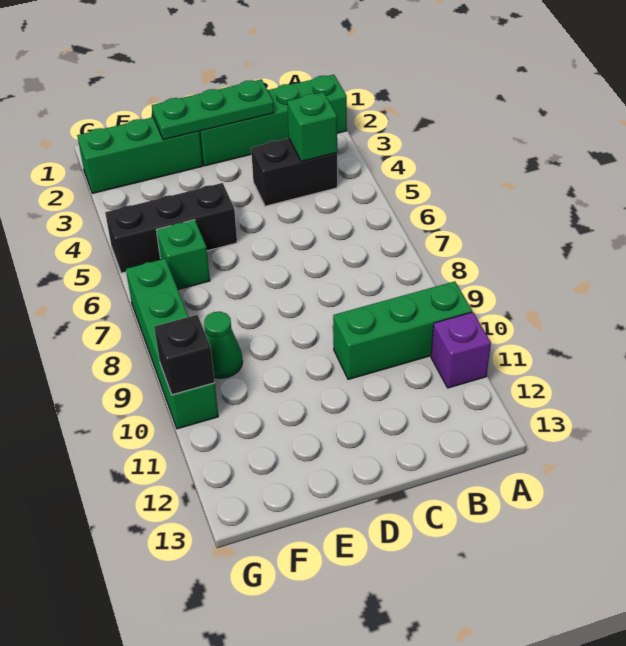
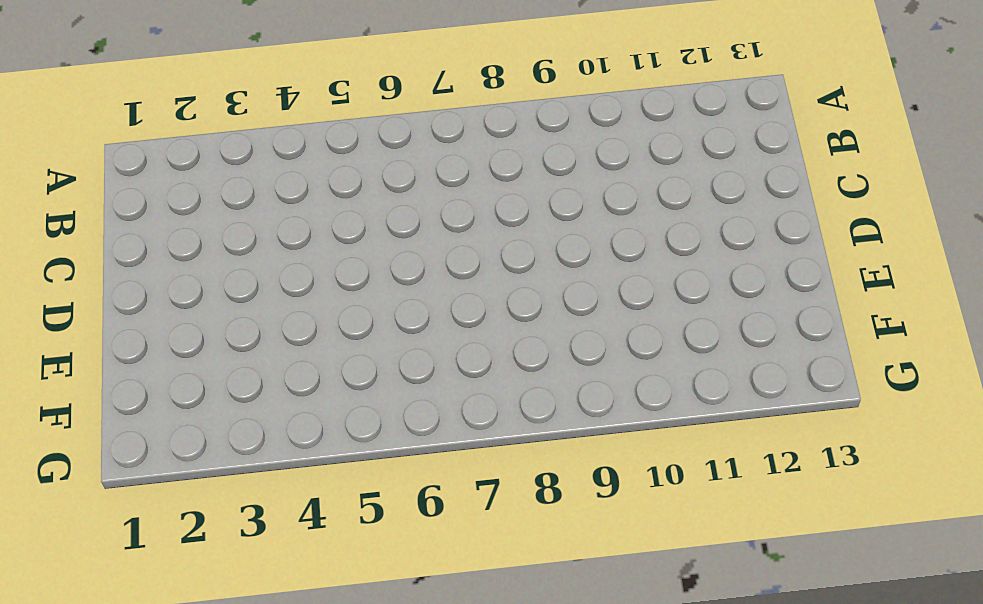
none -> green 1x4 brick [199,75,347,166]
none -> green 1x3 brick [333,281,472,379]
none -> purple 1x1 brick [431,312,491,388]

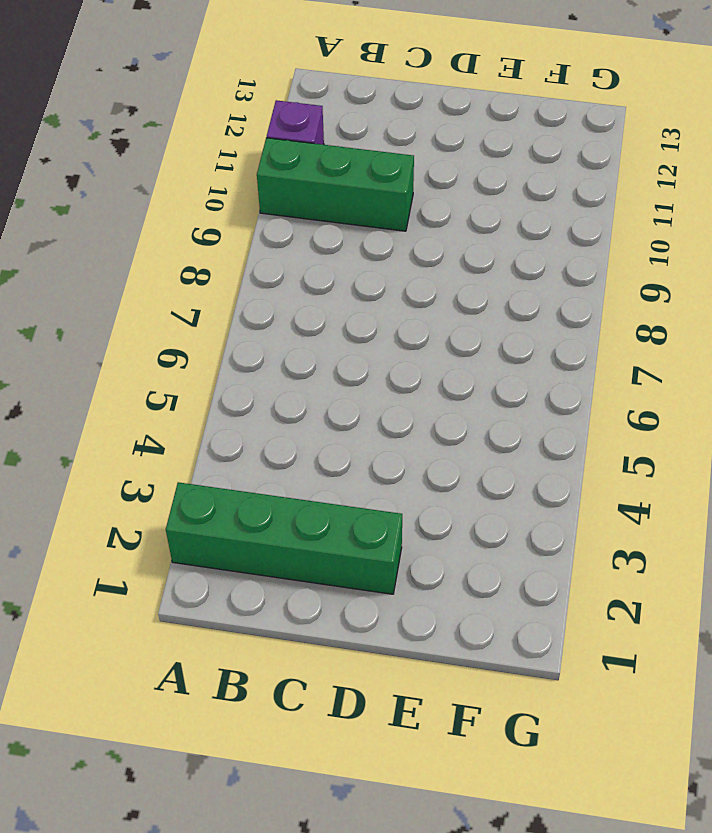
none -> black 1x2 brick [251,138,337,206]
none -> green 1x3 brick [77,117,203,193]
none -> black 1x3 brick [105,183,237,273]

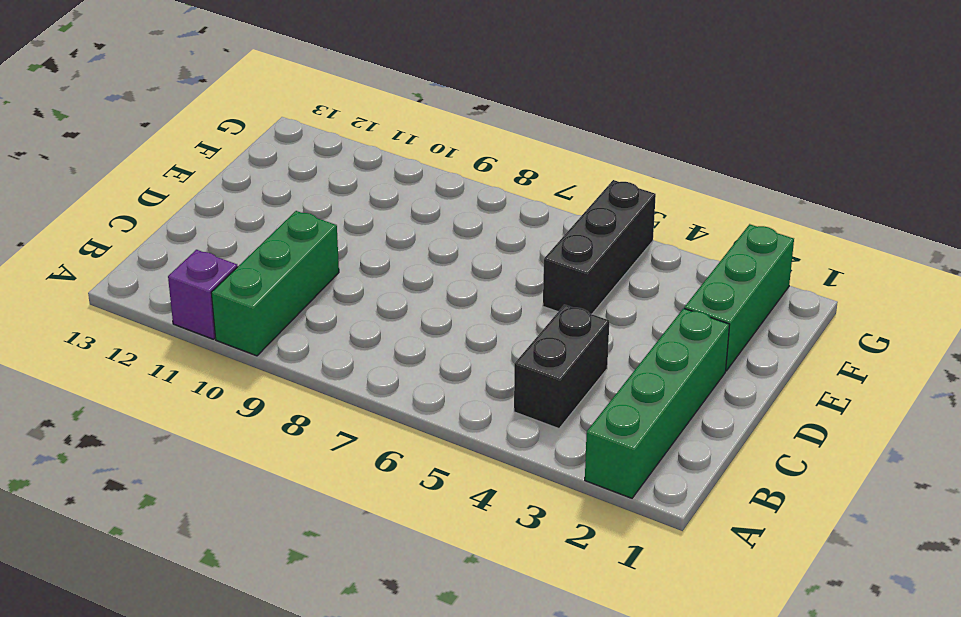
none -> green 1x1 brick [157,220,210,289]
none -> green 1x1 cone [204,312,243,378]
none -> green 1x4 brick [126,259,218,429]

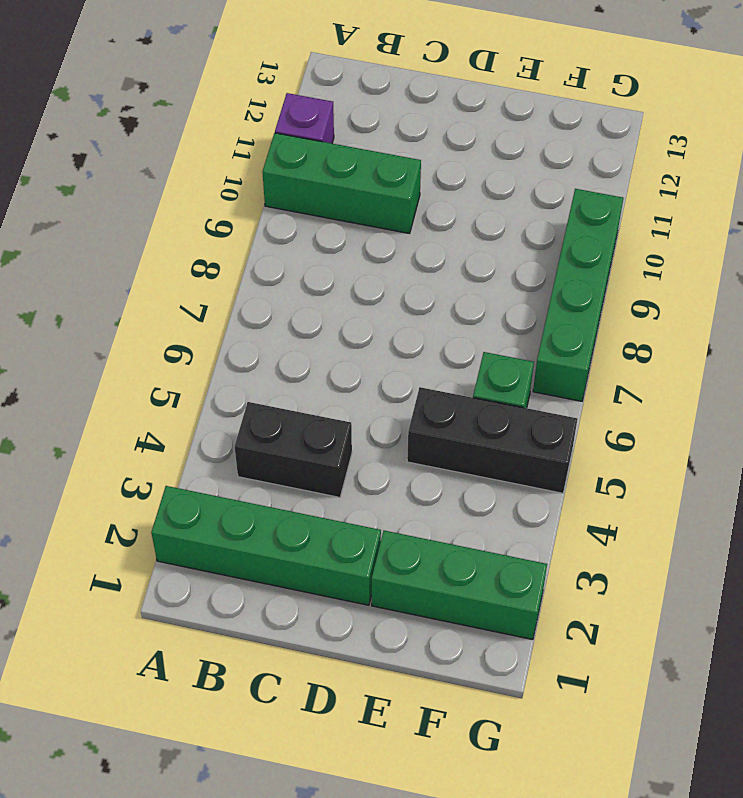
none -> green 1x1 cone [204,312,243,378]
none -> green 1x1 brick [287,92,337,161]
none -> green 1x3 plate [152,79,274,140]

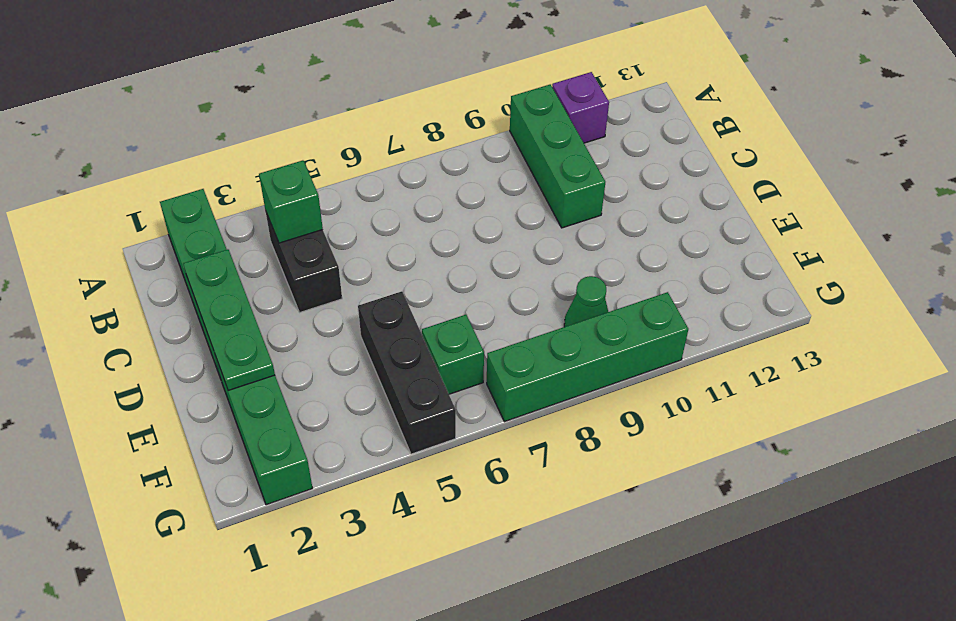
none -> black 1x1 brick [154,315,215,395]

